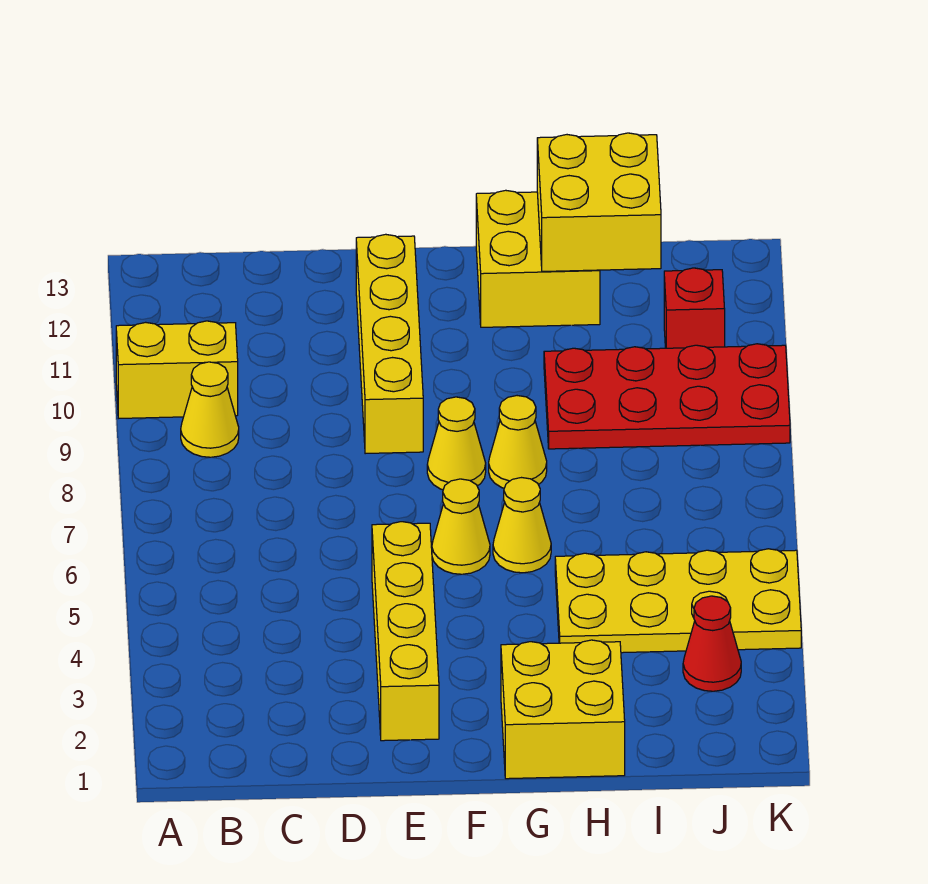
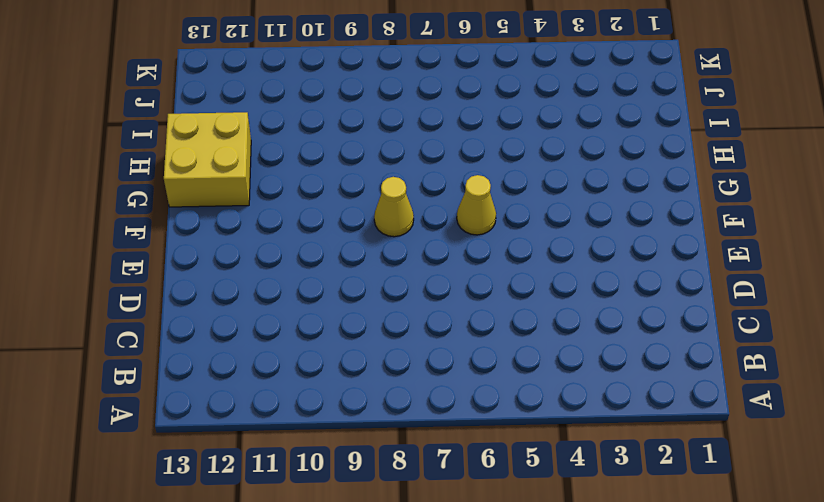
none -> yellow 1x2 brick [116,321,238,418]
none -> yellow 1x1 cone [181,362,239,457]
none -> yellow 1x4 brick [372,522,439,741]

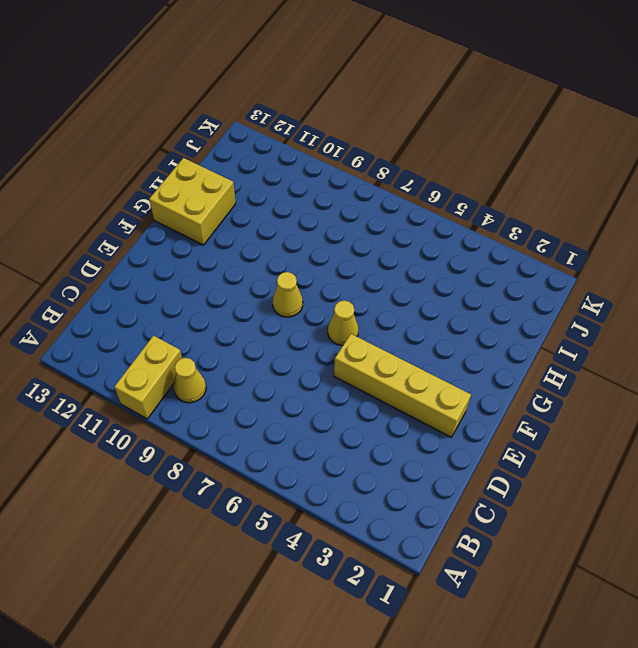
none -> yellow 1x4 brick [356,234,423,454]
none -> yellow 2x2 brick [501,640,625,779]
none -> yellow 1x1 cone [493,478,551,573]

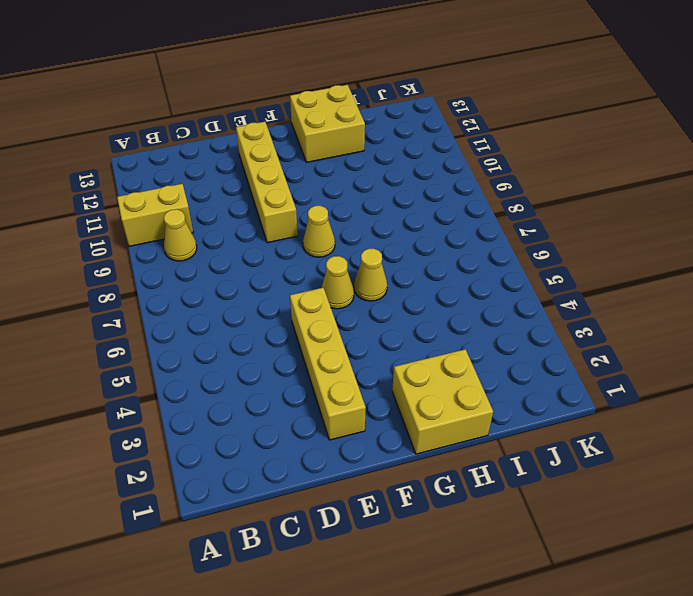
none -> yellow 1x1 cone [489,396,547,488]
none -> yellow 2x4 plate [555,549,801,653]
none -> red 2x4 plate [544,344,790,449]

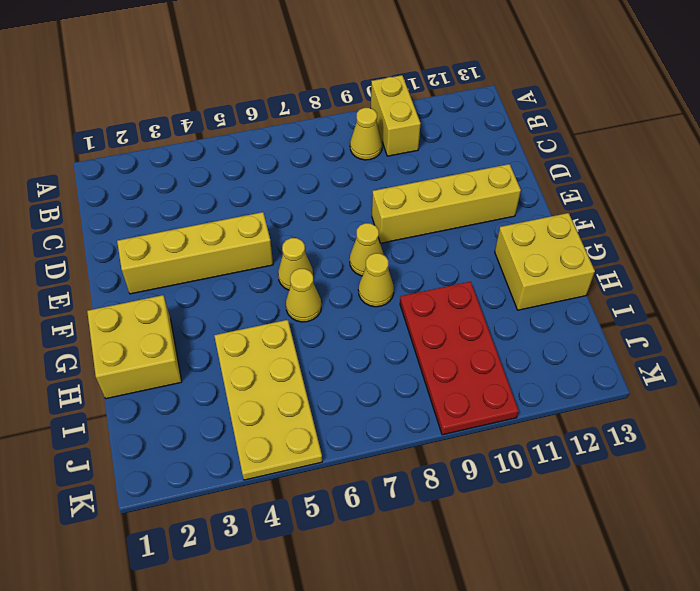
none -> red 1x1 cone [683,596,741,691]
none -> red 1x1 brick [664,268,725,348]
none -> yellow 2x2 brick [537,133,661,272]

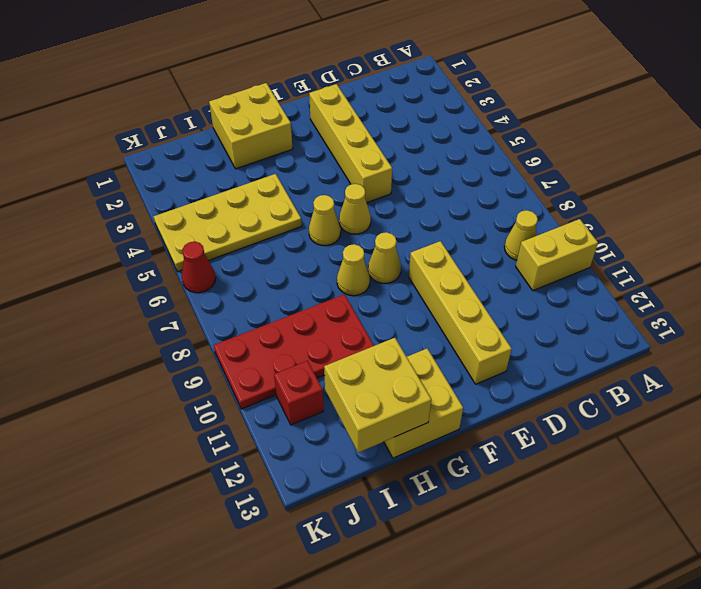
red 1x1 cone [182,242,216,293] -> red 1x1 cone moved to [683,596,741,691]

